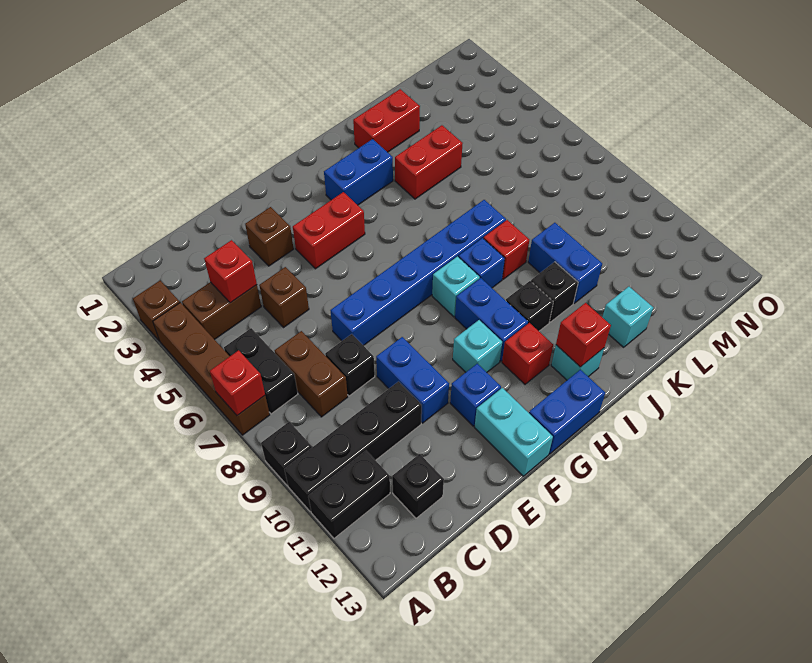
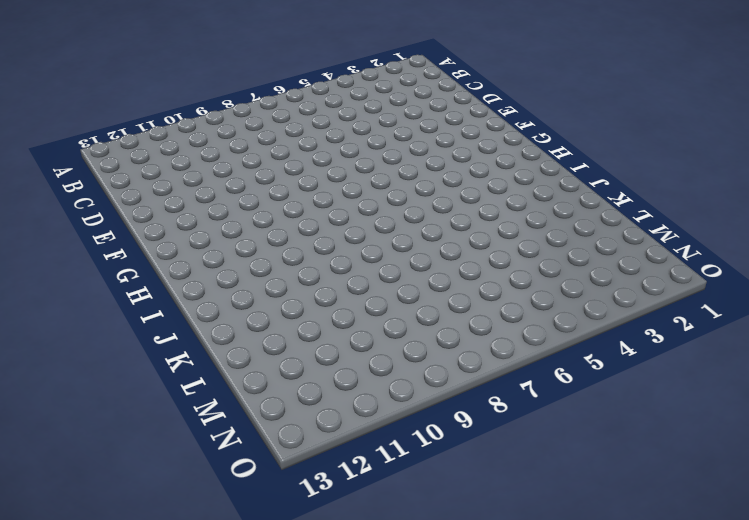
none -> brown 1x1 brick [133,281,180,341]
none -> brown 1x4 brick [153,302,270,435]
none -> black 1x1 brick [261,422,312,485]
none -> black 1x4 brick [284,382,422,512]

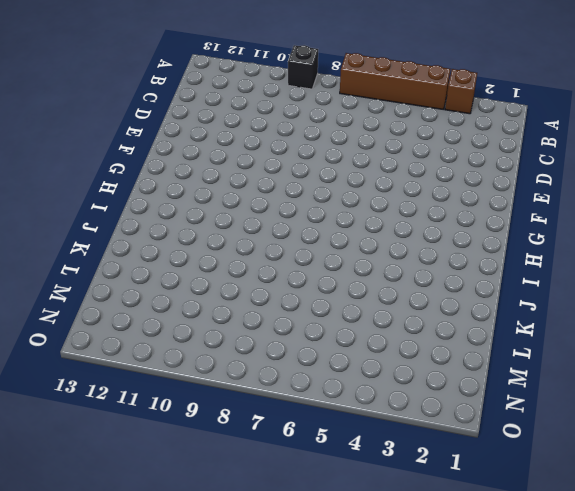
none -> black 1x4 brick [284,382,422,512]
none -> black 1x2 brick [308,451,390,538]
none -> brown 1x2 brick [182,282,261,340]
none -> black 1x2 brick [224,328,298,414]

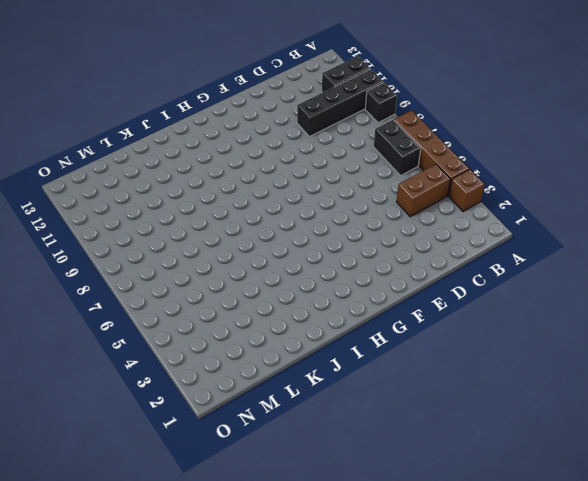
none -> brown 1x2 brick [275,331,348,417]
none -> black 1x1 brick [392,454,444,518]
none -> brown 1x1 brick [259,267,309,328]
none -> black 1x1 brick [325,334,375,396]

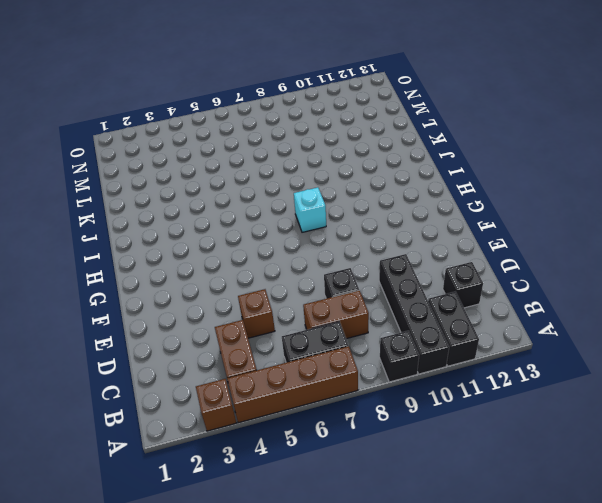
none -> brown 1x1 brick [245,207,294,266]
none -> blue 1x6 brick [330,200,506,346]
none -> blue 1x2 brick [376,337,449,423]
none -> red 1x2 brick [293,192,365,269]

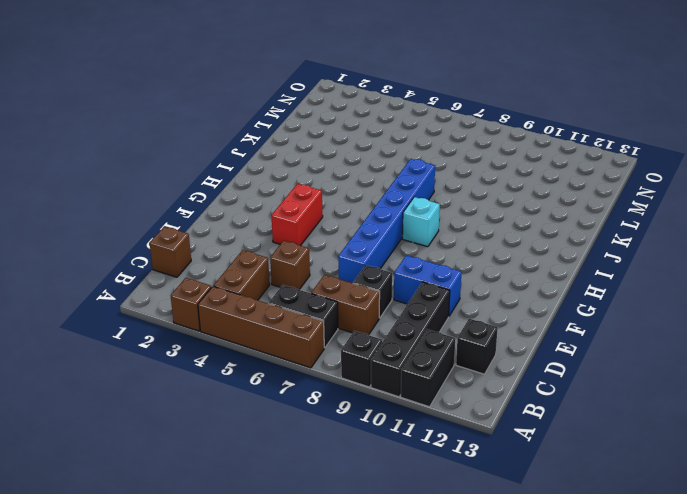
brown 1x1 brick [150,226,191,277] -> brown 1x1 brick moved to [245,207,294,266]
none -> blue 1x1 brick [450,364,501,426]
none -> cyan 1x2 brick [475,388,553,476]
none -> cyan 1x1 brick [453,320,502,372]
none -> blue 1x2 brick [529,370,605,454]

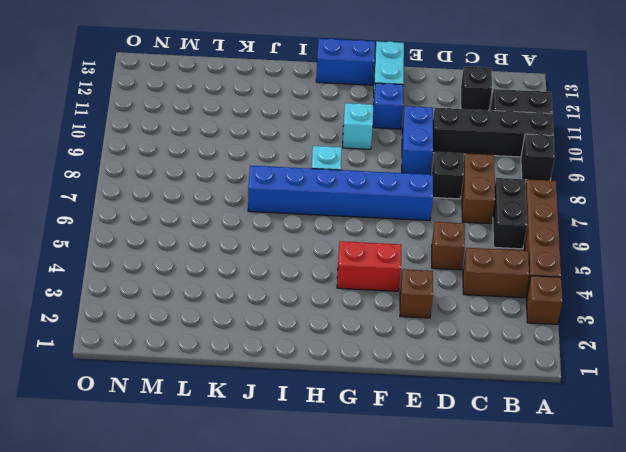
none -> blue 1x2 brick [324,139,393,205]
none -> blue 1x2 brick [455,278,528,361]
none -> red 1x1 brick [502,323,553,384]
none -> blue 1x1 brick [459,238,505,288]

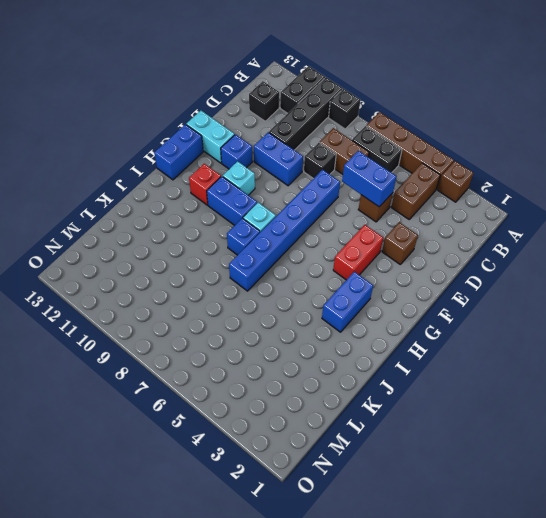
blue 1x2 brick [342,151,397,207] -> blue 1x2 brick moved to [528,223,602,303]
none -> black 1x1 brick [506,281,553,331]
none -> cyan 1x1 brick [551,345,604,380]
none -> red 1x2 brick [353,89,420,152]
none -> red 1x2 brick [395,125,463,199]

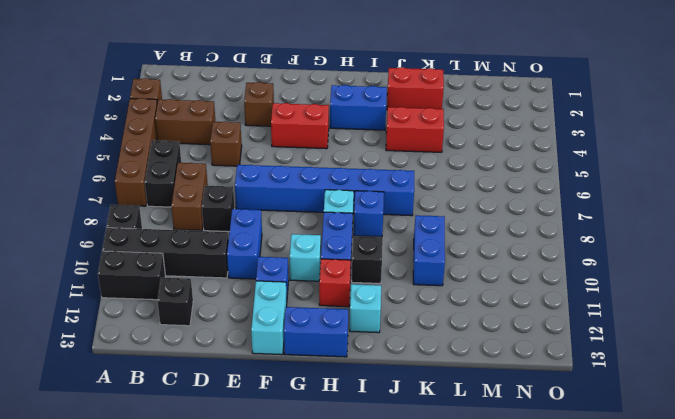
none -> red 1x1 brick [484,220,529,279]
none -> black 1x1 brick [531,262,578,322]
none -> cyan 1x1 brick [602,287,653,347]
none -> red 1x1 brick [210,350,265,416]

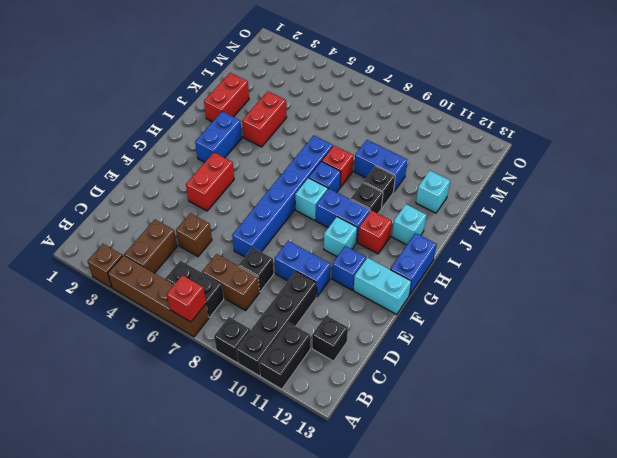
none -> brown 1x1 brick [245,207,294,266]
none -> red 1x1 brick [204,240,257,303]
none -> red 1x1 brick [556,303,611,367]

